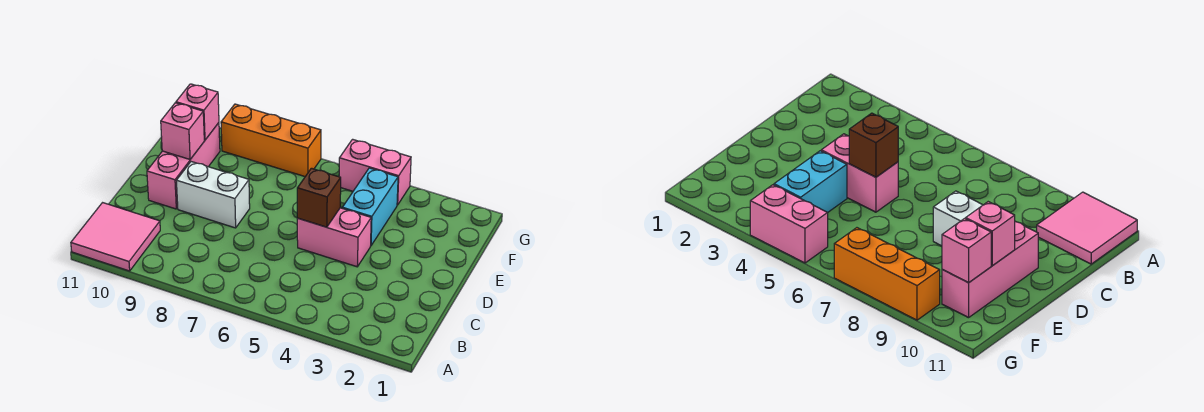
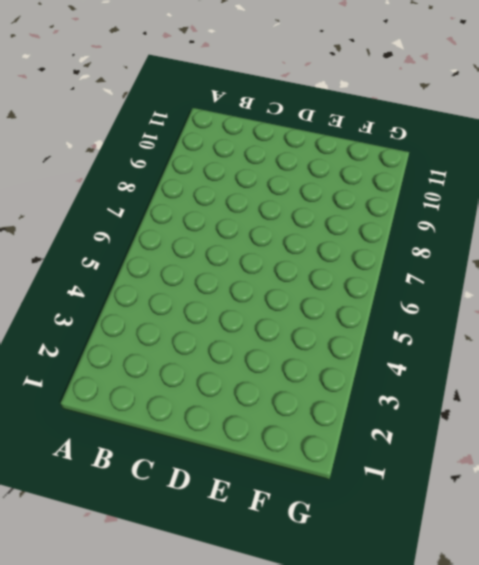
none -> pink 2x2 tile [71,203,160,271]
none -> pink 1x2 brick [297,208,371,267]

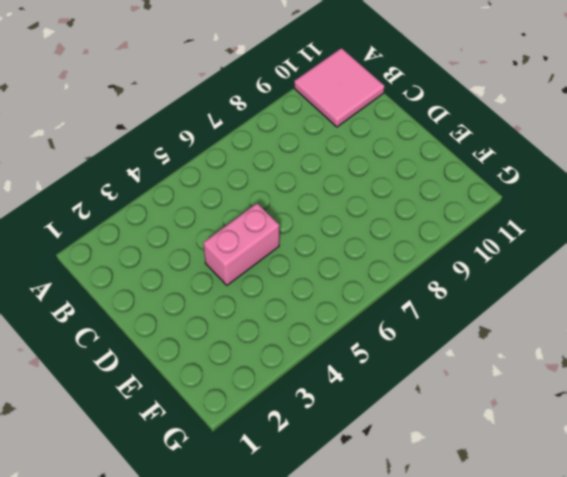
none -> white 1x2 brick [177,162,250,228]
none -> pink 1x3 brick [147,123,220,209]

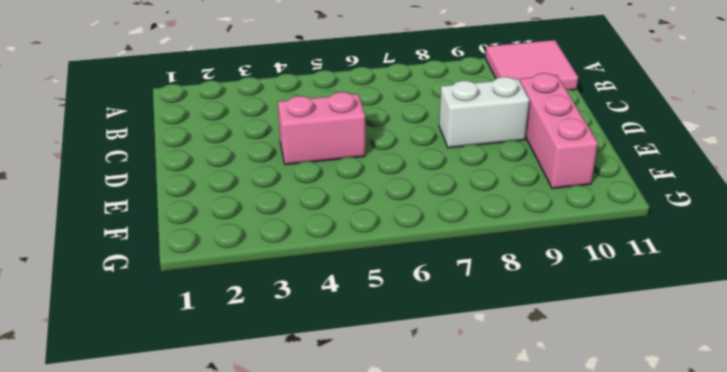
none -> cyan 1x2 brick [342,168,398,245]
none -> pink 1x2 brick [339,139,411,205]

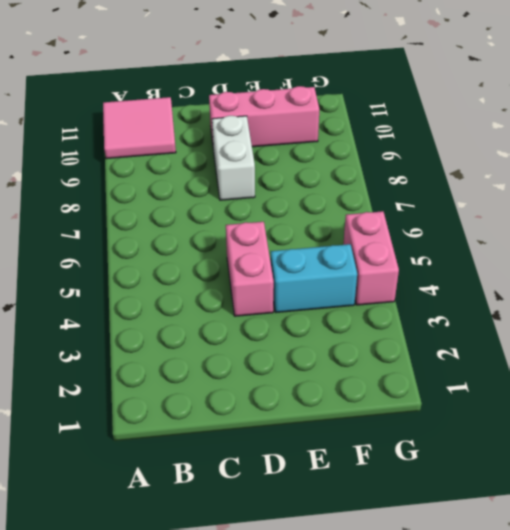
none -> orange 1x3 brick [221,104,321,176]
none -> brown 1x1 brick [297,168,341,227]

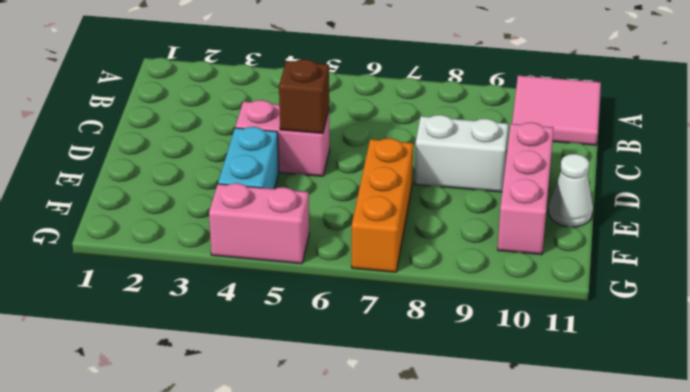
orange 1x3 brick [352,138,413,272] -> orange 1x3 brick turned to [221,104,321,176]
white 1x1 cone [549,154,593,227] -> none
none -> pink 1x1 brick [161,103,204,159]
none -> pink 1x1 brick [176,84,219,140]

